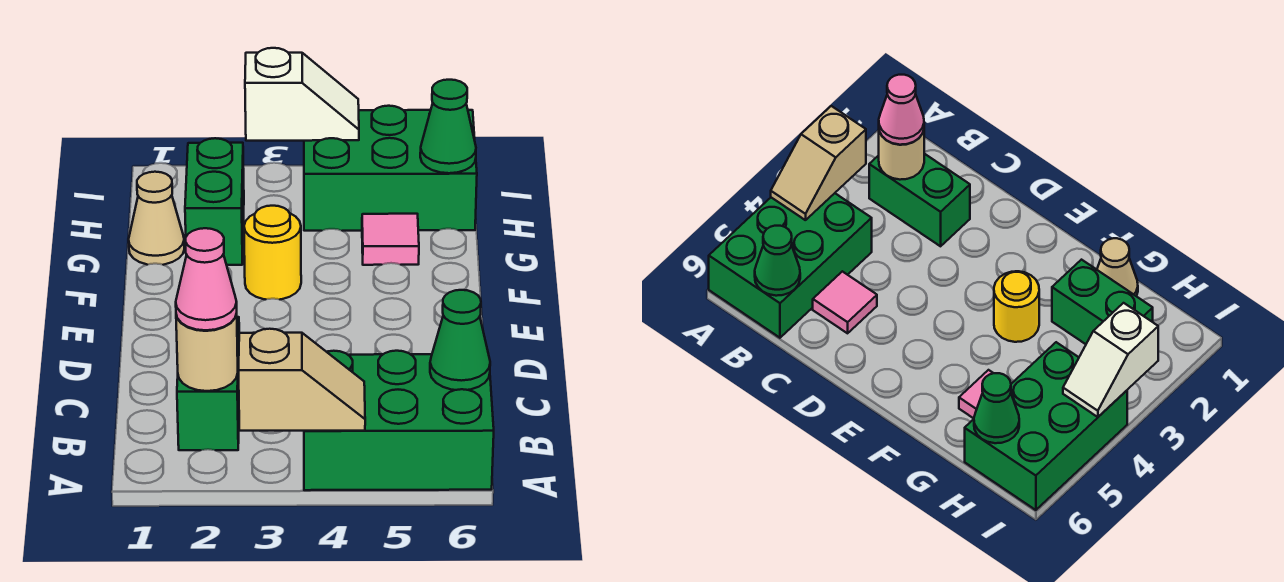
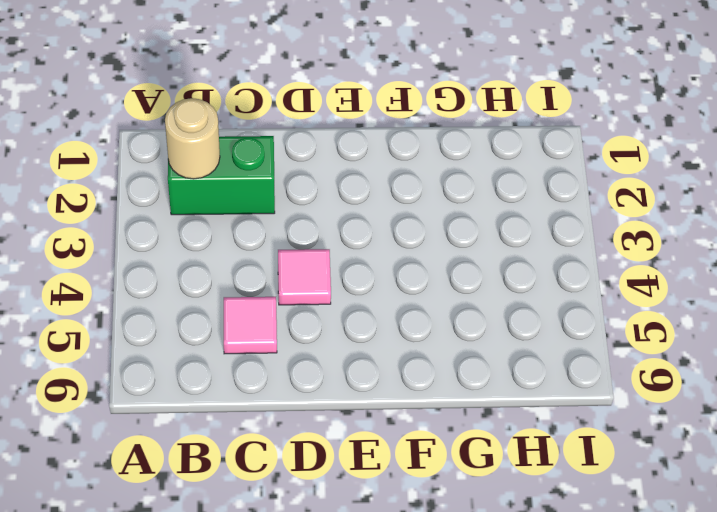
pink 1x1 tile [278,249,331,305] -> pink 1x1 tile moved to [362,214,419,265]
none -> green 2x3 brick [304,351,494,490]
none -> yellow 1x1 round brick [244,206,301,300]
none -> tan 1x1 cone [129,172,184,265]

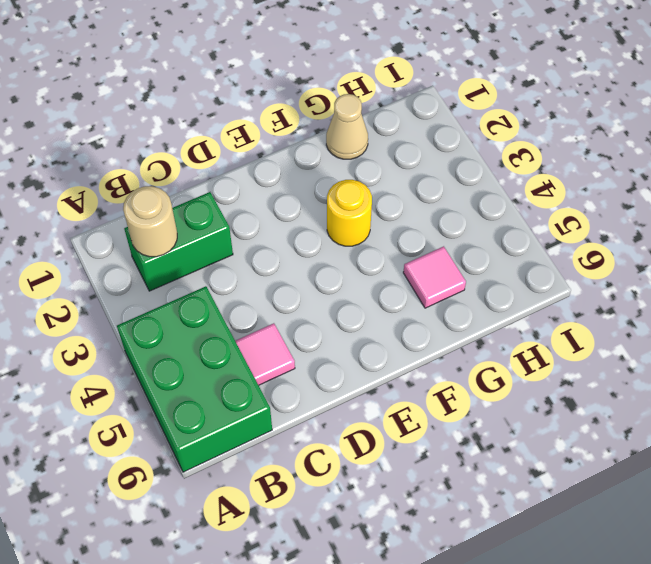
none -> green 1x2 brick [185,138,244,265]
none -> green 2x3 brick [304,106,477,231]
none -> tan 1x2 slope [239,329,365,431]

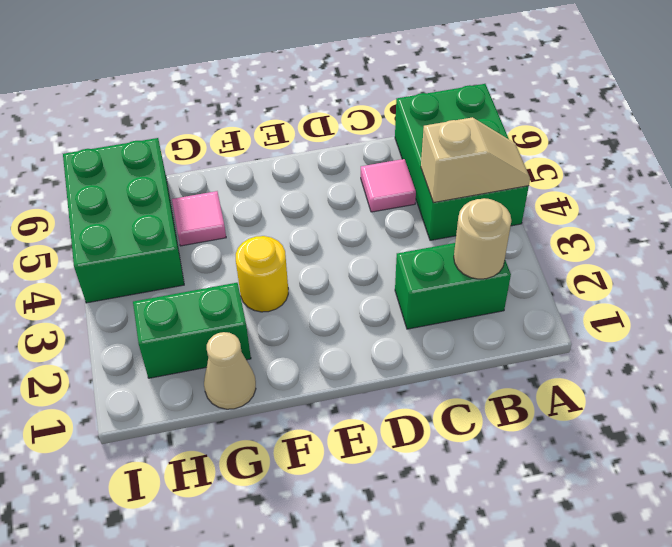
tan 1x2 slope [421,117,530,203] -> tan 1x2 slope turned to [239,329,365,431]
none -> green 1x1 cone [430,290,490,390]
none -> green 1x1 cone [420,80,476,173]
none -> white 1x2 slope [245,48,359,141]

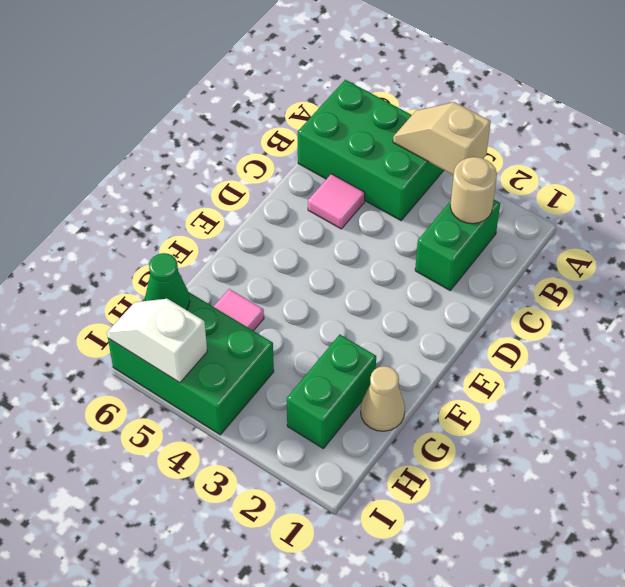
white 1x2 slope [107,299,207,383] -> white 1x2 slope moved to [245,48,359,141]
none -> yellow 1x1 round brick [244,206,301,300]
none -> green 1x1 cone [430,290,490,390]
none -> pink 1x1 cone [176,228,237,330]

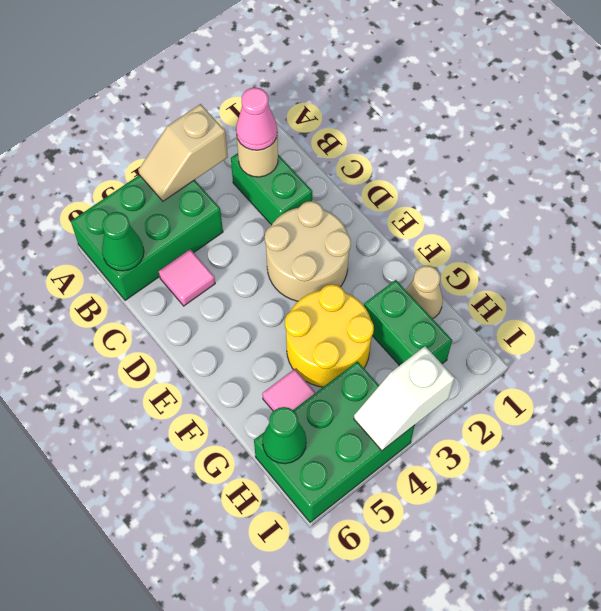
tan 2x2 round brick [265,201,351,301] -> none
yellow 2x2 round brick [285,284,374,387] -> yellow 1x1 round brick [244,206,301,300]

